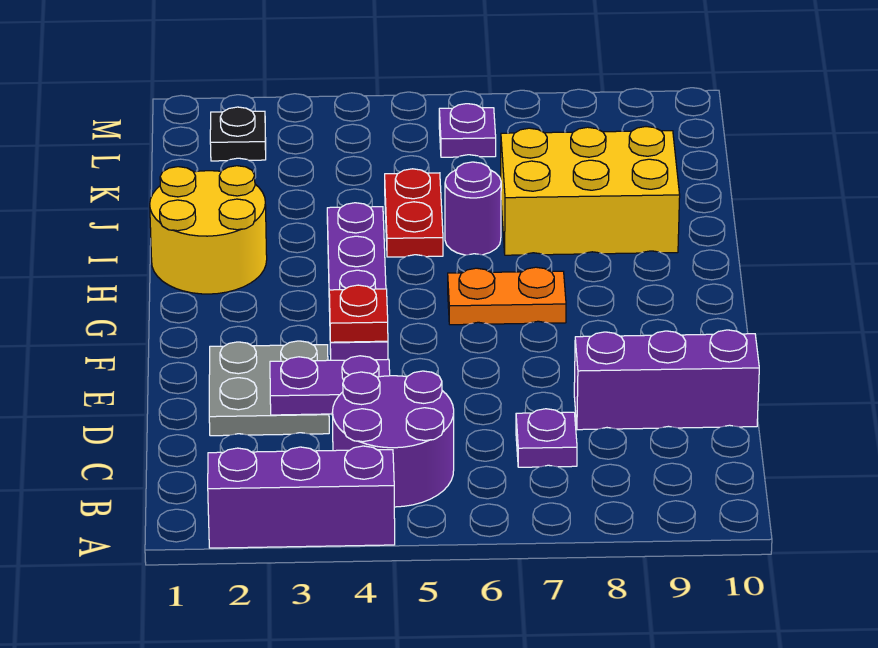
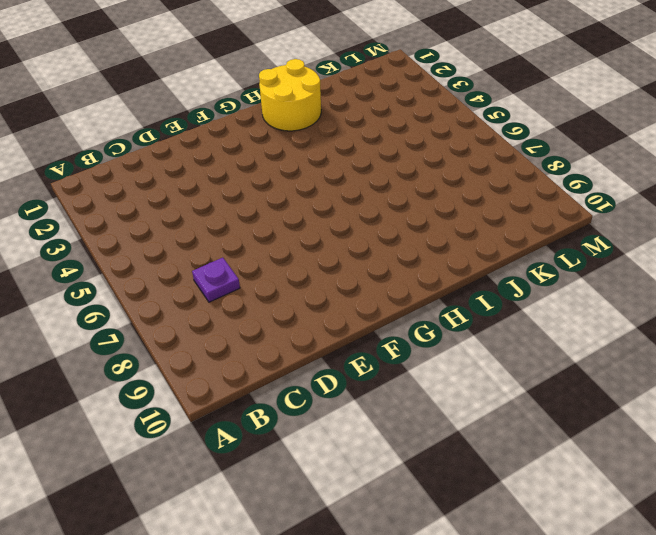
none -> purple 1x3 brick [208,446,395,548]
none -> purple 2x2 round brick [332,371,454,507]
none -> grey 2x2 plate [209,341,329,436]

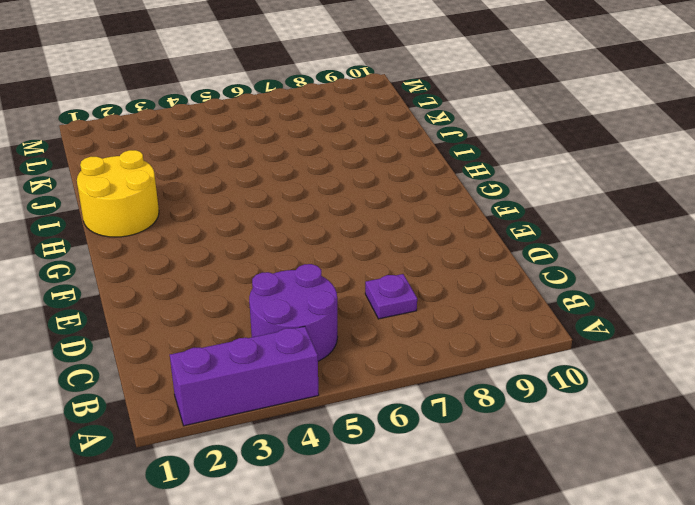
none -> grey 2x2 plate [209,341,329,436]
none -> purple 1x3 brick [574,330,759,430]
none -> purple 1x4 plate [327,203,388,360]

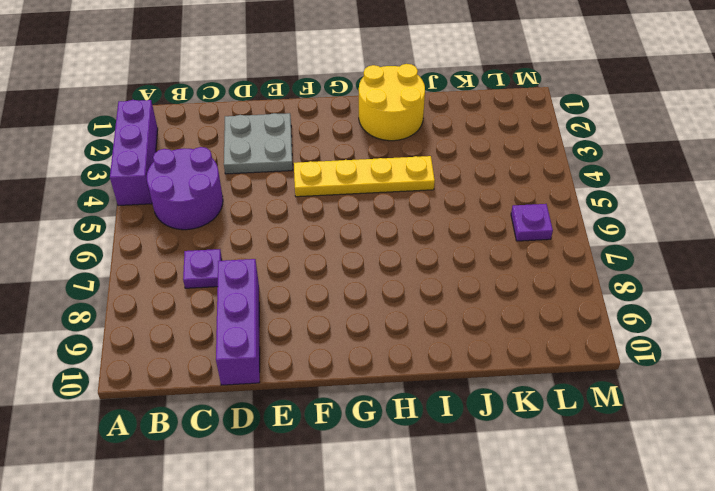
yellow 1x4 plate [294,156,435,197] -> purple 1x4 plate [327,203,388,360]
none -> orange 1x2 plate [448,267,566,325]
none -> red 1x2 plate [385,169,443,257]
none -> purple 1x1 round brick [445,162,501,255]

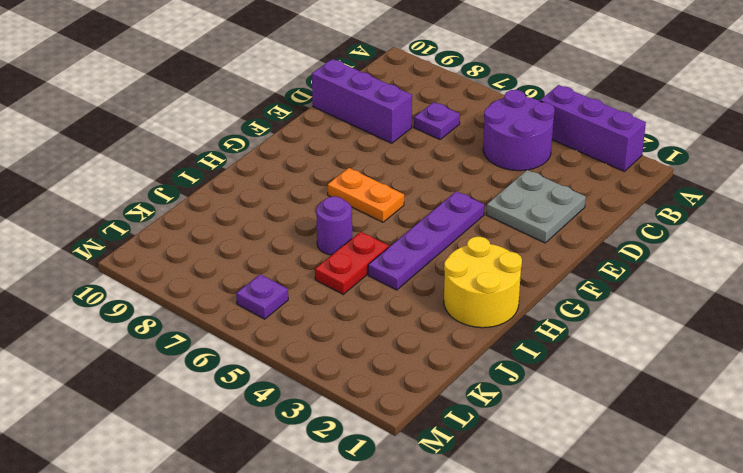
none -> yellow 2x3 brick [501,127,680,255]
none -> black 1x1 plate [210,107,266,161]
none -> purple 1x2 plate [270,356,390,415]

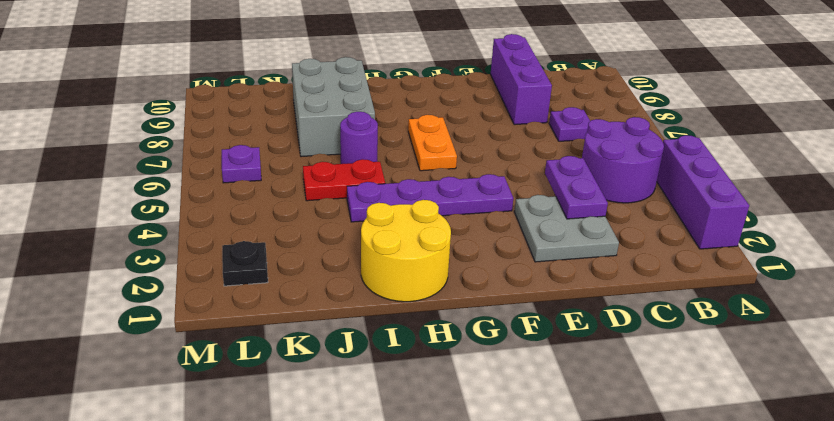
grey 2x3 brick [292,57,375,157] -> yellow 2x3 brick [501,127,680,255]
none -> red 1x1 plate [329,285,388,342]

